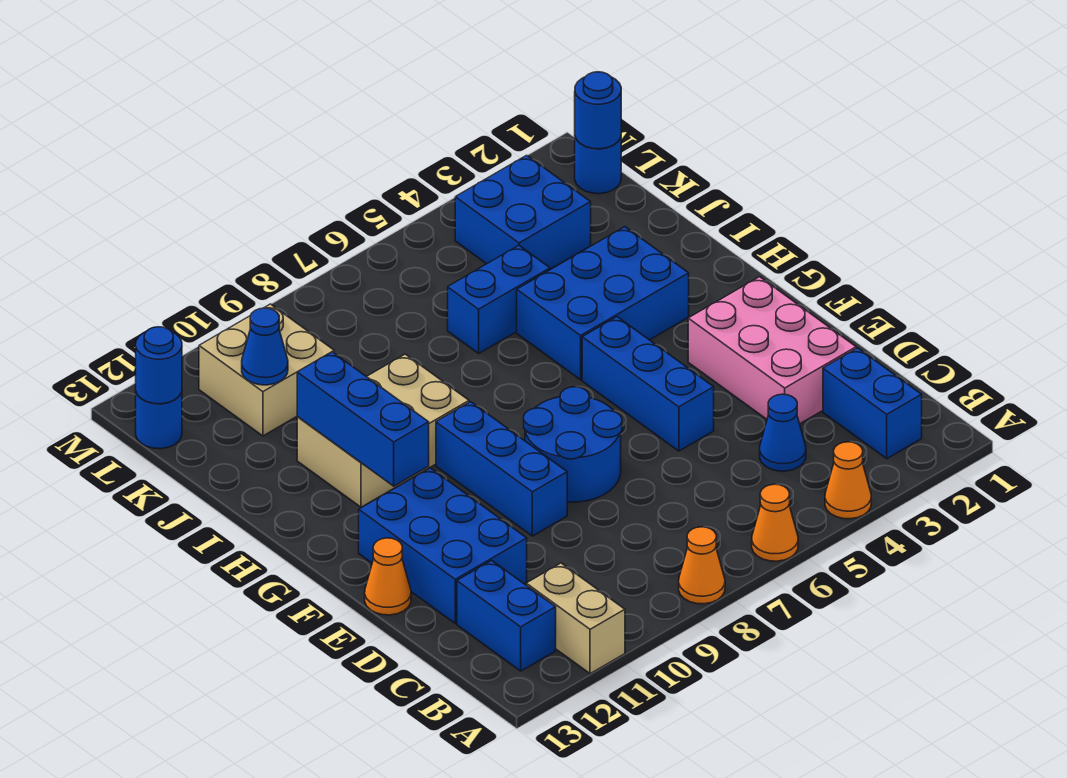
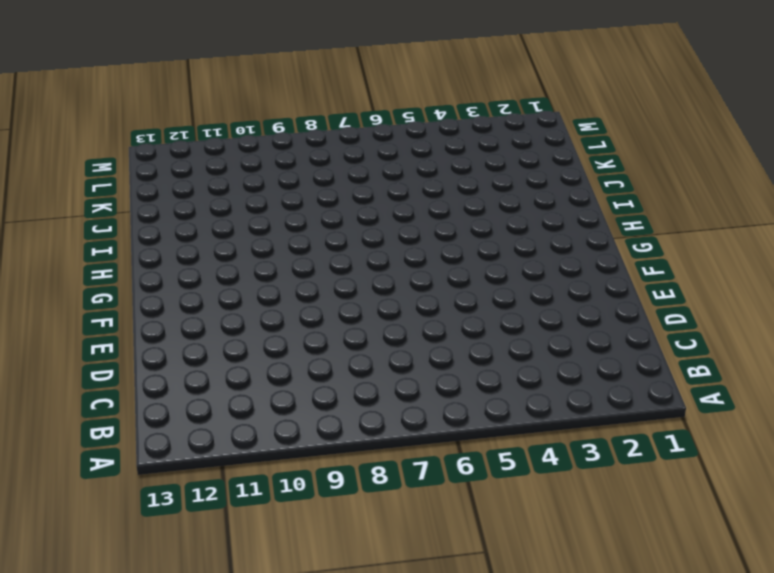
none -> orange 1x1 cone [825,442,871,519]
none -> orange 1x1 cone [752,484,798,561]
none -> orange 1x1 cone [679,527,725,604]

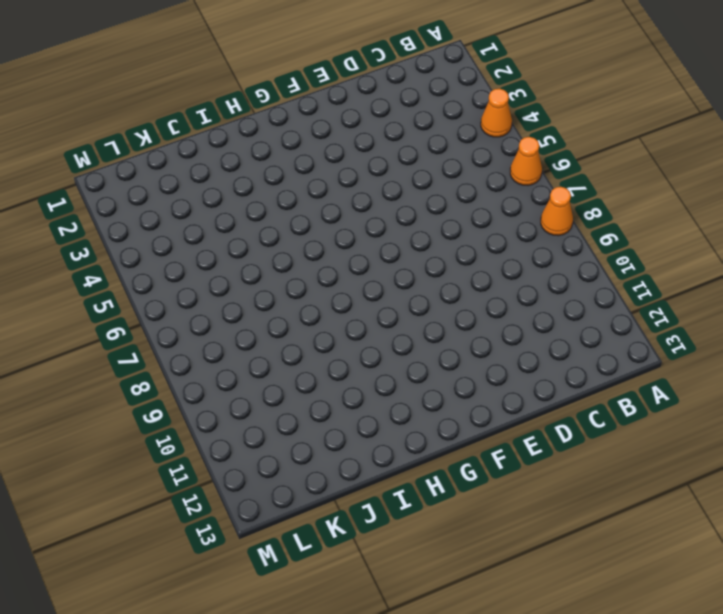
none -> tan 1x2 brick [526,563,625,674]
none -> blue 1x2 brick [823,348,922,459]
none -> blue 1x2 brick [457,561,556,671]

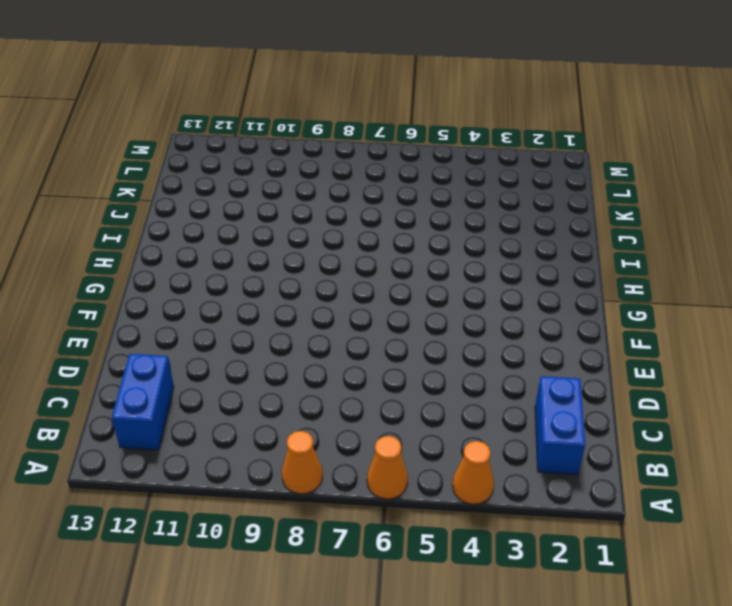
none -> tan 1x2 brick [526,563,625,674]
none -> blue 1x1 cone [760,394,806,471]
none -> pink 2x3 brick [688,277,856,424]

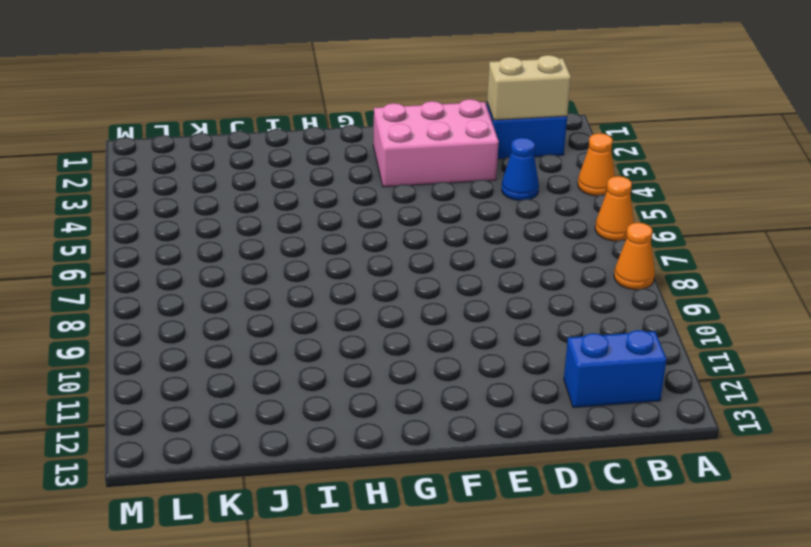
tan 1x2 brick [487,55,571,120] -> tan 1x2 brick moved to [526,563,625,674]
none -> blue 2x3 brick [359,468,527,624]
none -> blue 1x3 brick [582,317,714,451]
none -> blue 2x2 round brick [524,387,622,502]

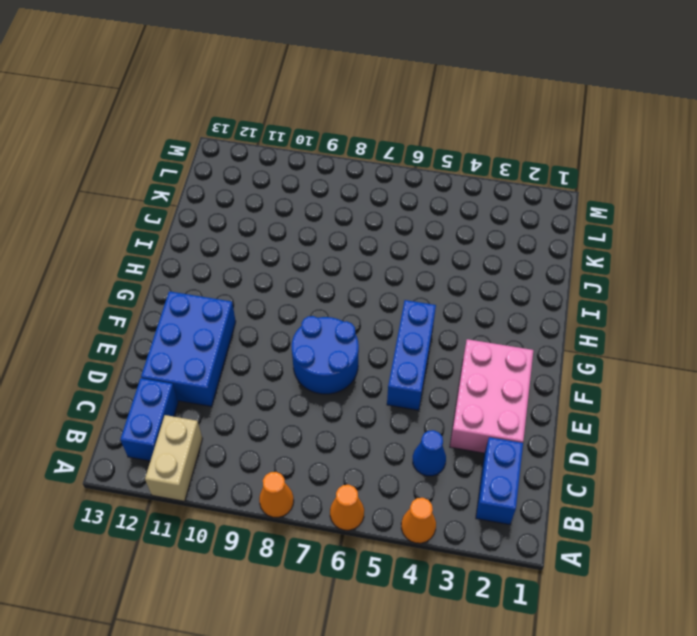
none -> blue 1x3 brick [436,402,567,536]
none -> orange 1x1 cone [365,538,411,615]
none -> blue 2x3 brick [517,227,689,380]

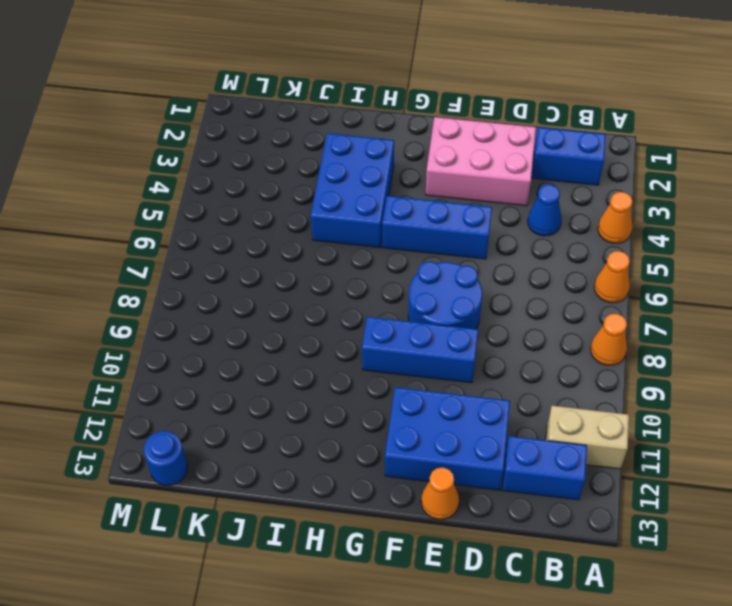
none -> tan 2x3 brick [297,354,469,507]
none -> blue 1x2 brick [448,246,550,353]
none -> blue 2x2 brick [455,155,591,269]

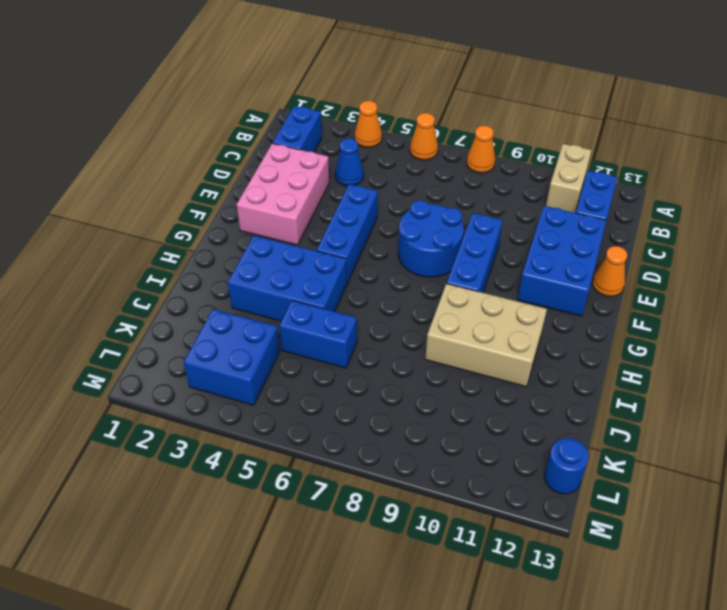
none -> tan 2x2 brick [199,304,334,436]
none -> blue 1x1 round brick [575,137,621,194]
none -> blue 1x3 brick [297,352,429,486]

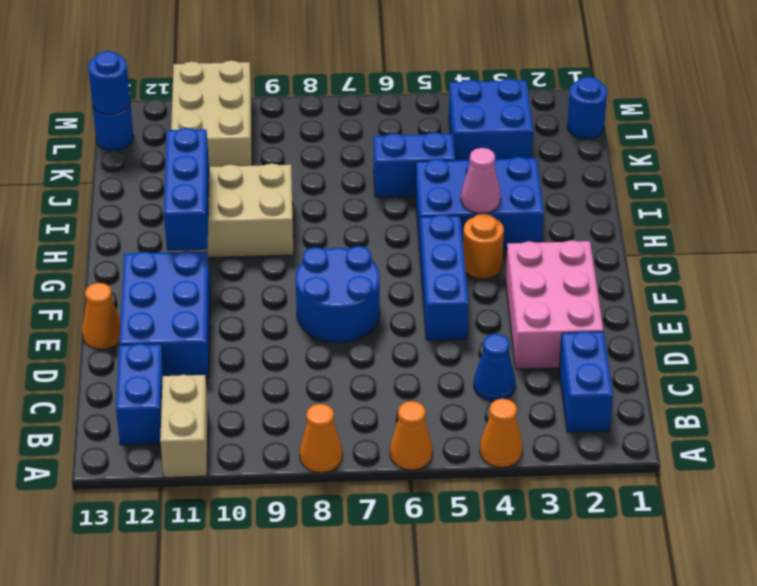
orange 1x1 round brick [463,214,504,279] -> none
pink 1x1 cone [461,148,501,214] -> none
tan 2x3 brick [171,61,252,167] -> tan 2x2 brick [199,304,334,436]
none -> blue 1x3 brick [436,402,567,536]
none -> blue 1x1 cone [242,308,288,385]
none -> blue 1x1 round brick [575,72,621,149]

